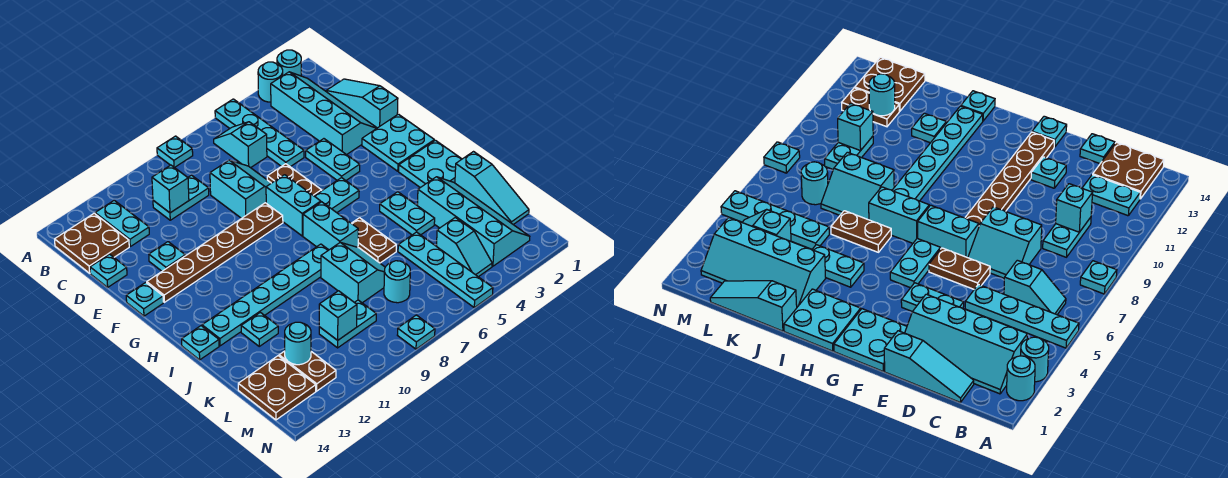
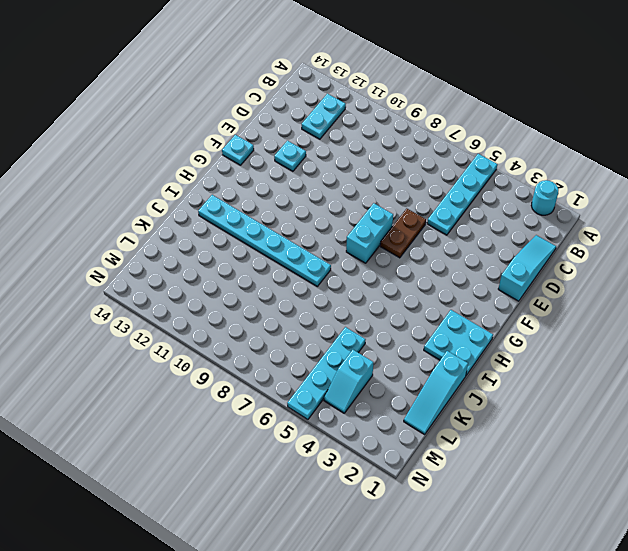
none -> cyan 1x1 round brick [258,62,283,102]
none -> cyan 1x1 plate [157,136,193,168]
none -> cyan 2x4 slope [271,72,377,155]
none -> cyan 1x2 slope [214,122,267,168]

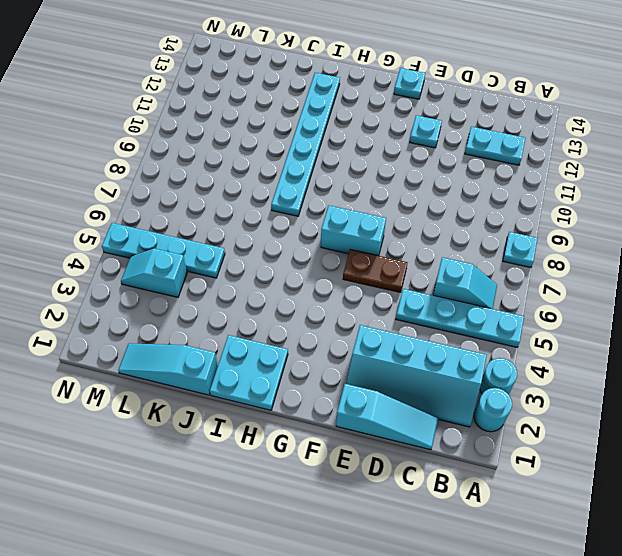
none -> brown 2x2 plate [55,213,129,273]
none -> cyan 1x2 plate [153,175,209,220]
none -> cyan 2x2 slope [210,160,271,218]
none -> cyan 1x1 plate [90,254,127,287]

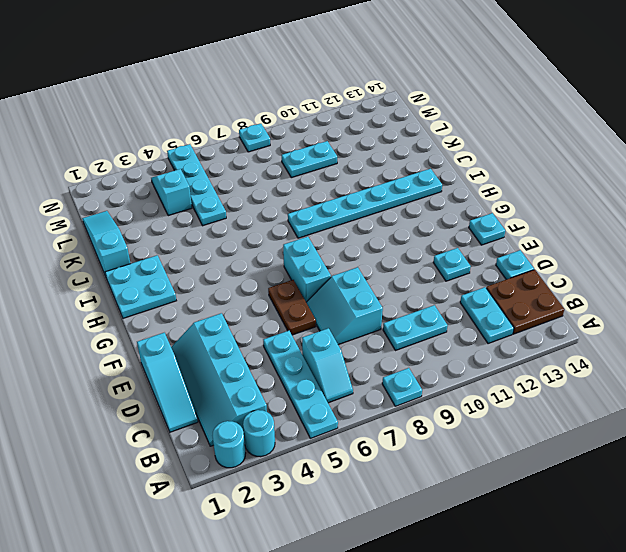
none -> cyan 1x2 plate [306,139,360,180]
none -> cyan 2x2 plate [362,114,434,171]
none -> brown 1x6 plate [147,203,283,302]
none -> cyan 1x2 plate [315,178,359,213]

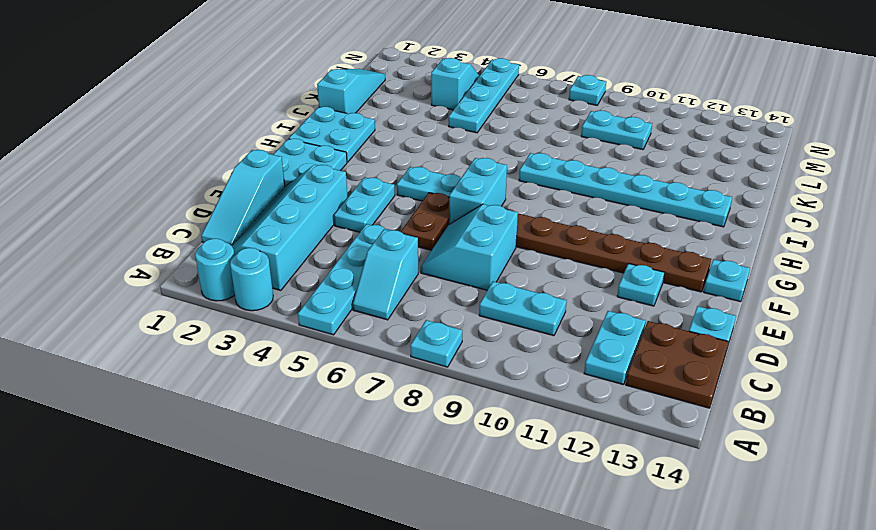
none -> cyan 1x2 brick [303,202,358,250]
none -> cyan 1x2 plate [380,192,435,235]
none -> brown 1x2 plate [351,218,396,263]
none -> cyan 1x1 plate [182,326,219,360]

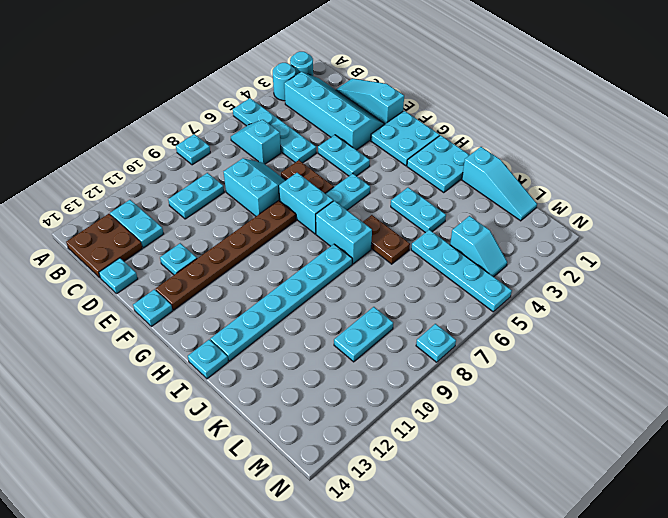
none -> cyan 2x4 slope [417,177,530,266]
none -> cyan 2x2 slope [321,243,385,303]
none -> cyan 1x1 plate [241,312,278,346]
none -> cyan 1x1 round brick [384,261,410,303]

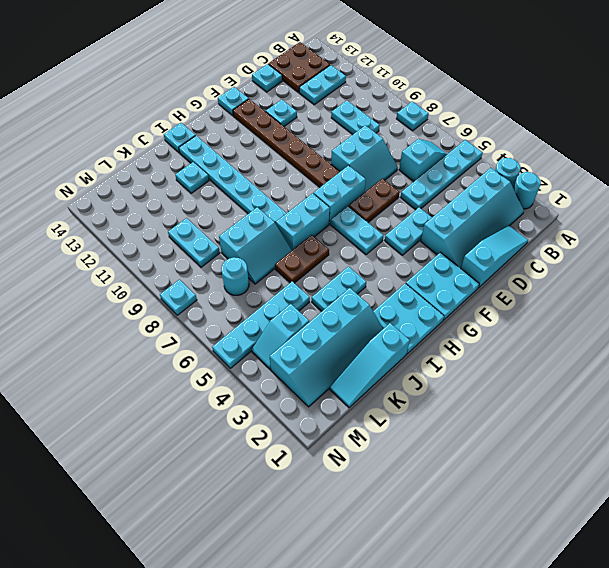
none -> brown 1x2 plate [279,351,336,391]
none -> brown 2x2 plate [238,356,316,420]
none -> cyan 1x1 brick [152,165,189,213]
none -> cyan 1x1 brick [319,291,357,340]

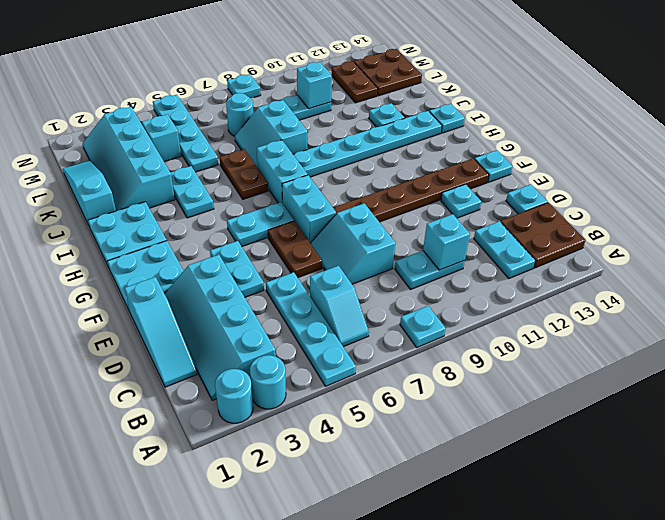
none -> cyan 1x1 round brick [285,322,311,365]

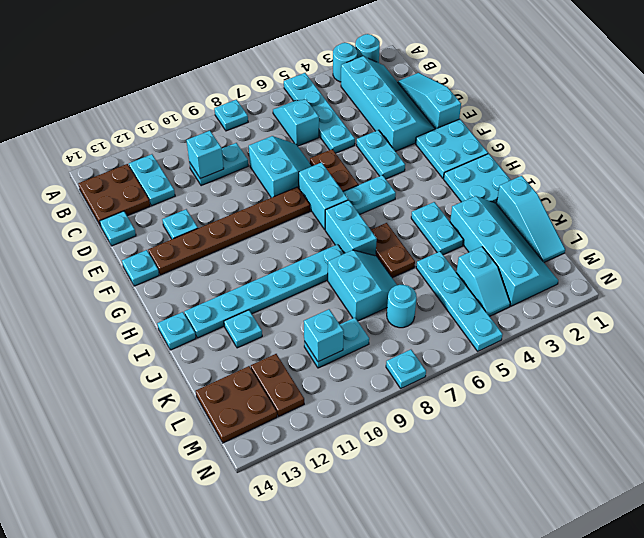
none -> cyan 1x1 round brick [285,322,311,365]

